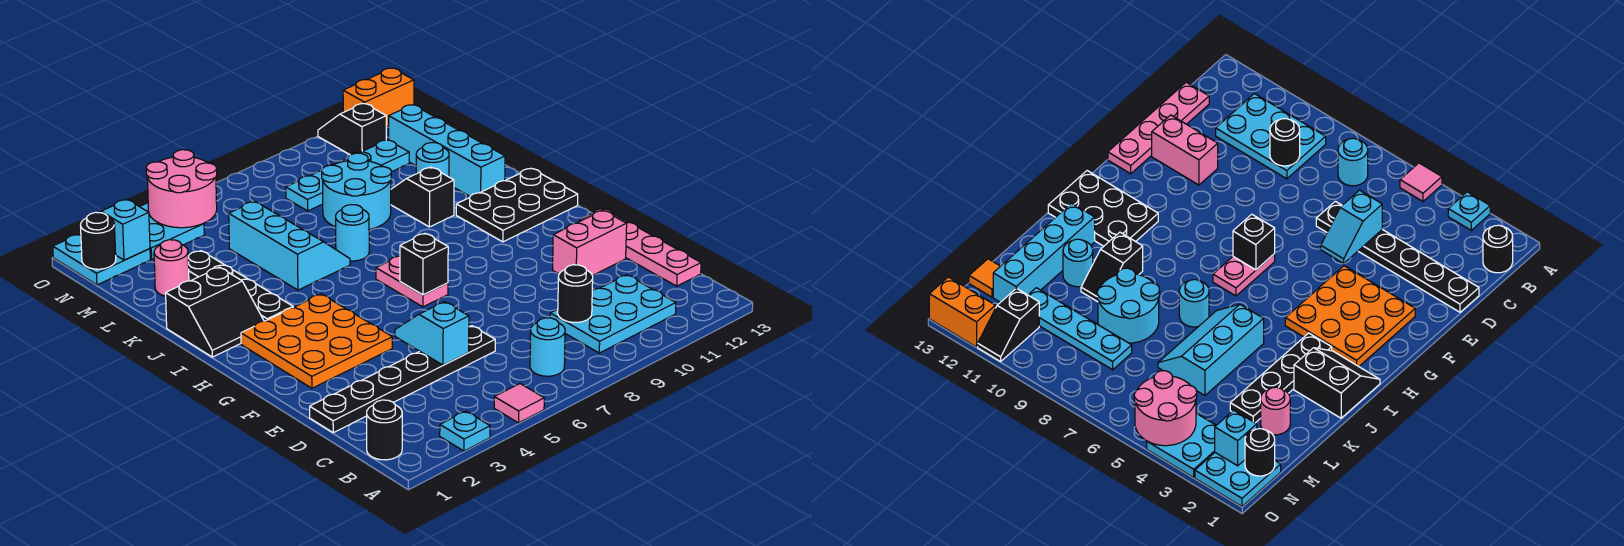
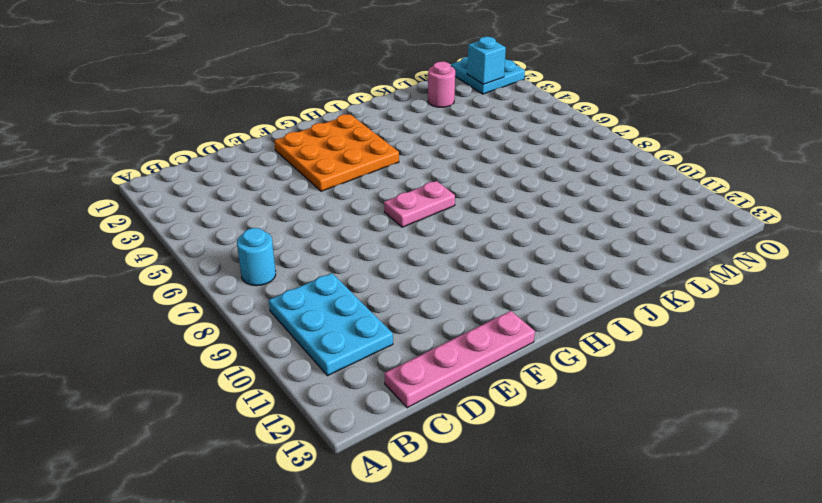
none -> cyan 1x1 plate [440,411,490,451]
none -> pink 1x1 tile [494,384,544,423]
none -> black 1x1 round brick [367,400,402,460]
none -> black 1x6 plate [310,326,495,433]

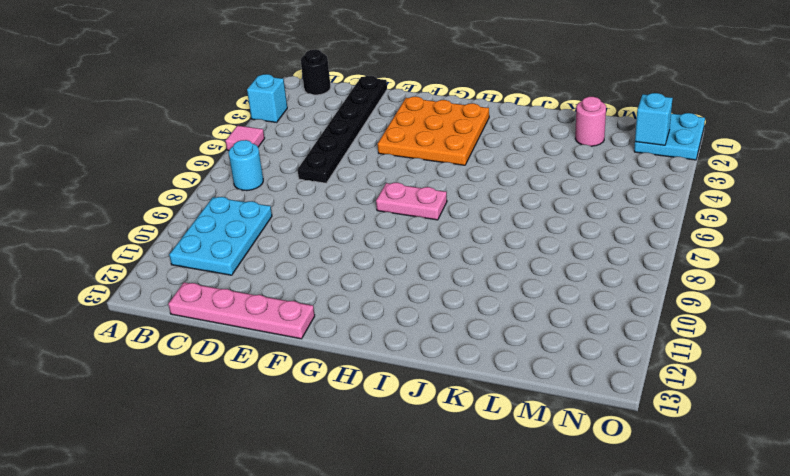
cyan 1x1 brick [247,74,287,122] -> cyan 1x1 plate [440,411,490,451]
none -> pink 1x2 brick [553,210,627,275]
none -> black 2x3 plate [456,169,578,242]
none -> black 2x2 slope [166,267,264,357]
none -> black 1x4 plate [188,251,293,321]

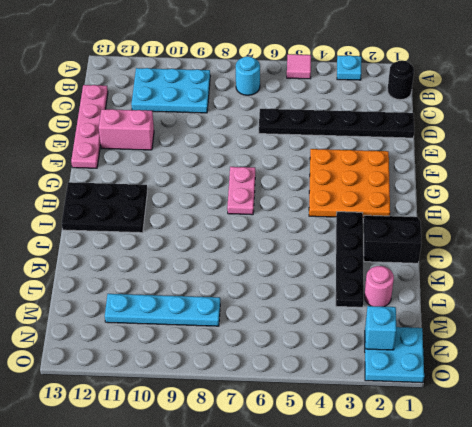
none -> cyan 2x3 slope [229,201,350,290]
none -> cyan 1x1 round brick [336,205,369,261]
none -> black 1x2 slope [391,167,454,227]
none -> cyan 1x4 brick [389,105,505,196]

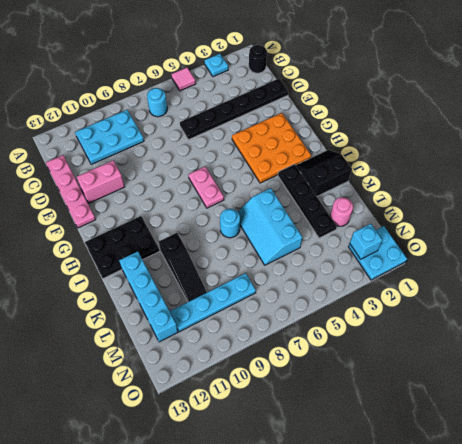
black 1x3 slope [159,233,207,302] -> black 1x2 slope [391,167,454,227]
none -> cyan 2x2 round brick [322,153,391,229]
none -> cyan 1x1 round brick [416,143,449,177]
none -> orange 1x1 tile [969,259,1000,297]
none -> cyan 2x2 plate [140,203,204,259]

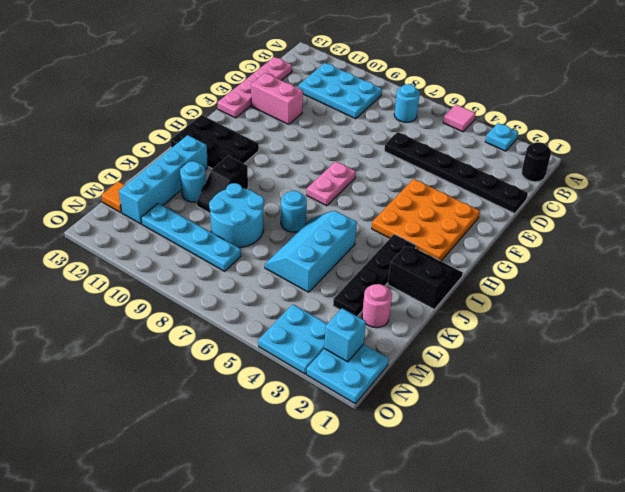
none -> black 1x2 slope [318,103,386,155]
none -> orange 1x2 brick [343,68,414,127]
none -> black 1x1 round brick [558,265,593,322]
none -> cyan 1x2 slope [395,302,469,365]

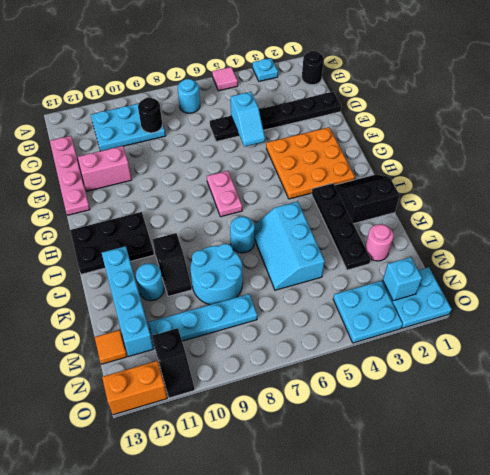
none -> black 1x1 brick [400,233,448,295]
none -> black 1x1 round brick [81,212,116,269]
none -> pink 2x2 round brick [146,150,217,228]

